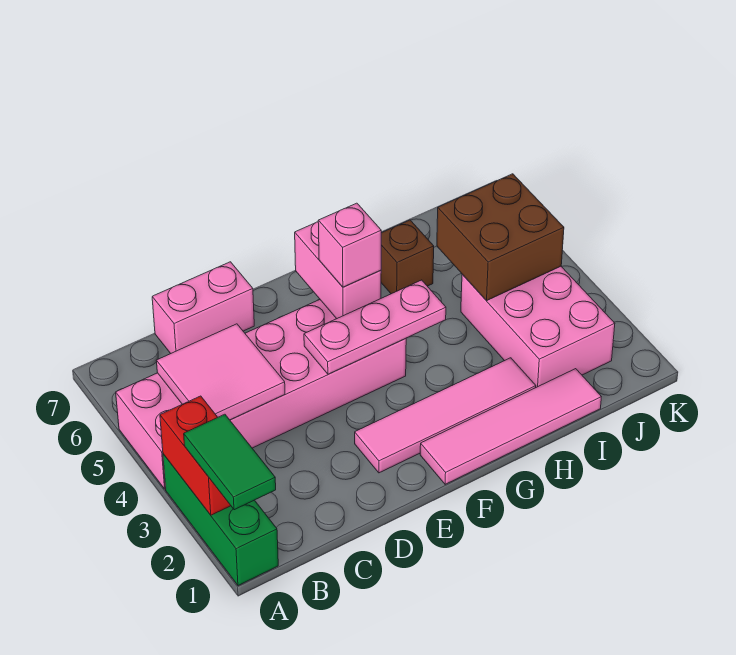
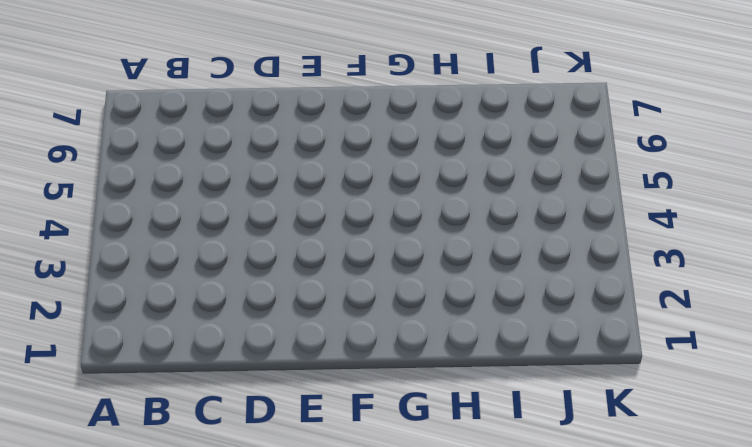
none -> green 1x3 brick [163,454,278,586]
none -> pink 2x6 brick [116,299,406,489]
none -> pink 1x2 brick [152,262,254,353]

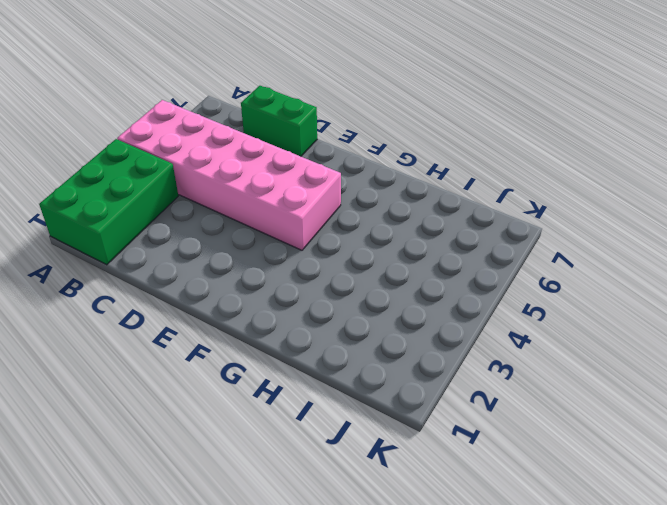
green 2x3 brick [39,139,178,265] -> green 1x3 brick [163,454,278,586]
green 1x2 brick [241,86,317,156] -> pink 1x2 brick [152,262,254,353]
none -> pink 1x4 tile [355,358,536,473]
none -> pink 1x4 tile [420,369,601,484]
none -> brown 1x1 brick [381,220,434,294]

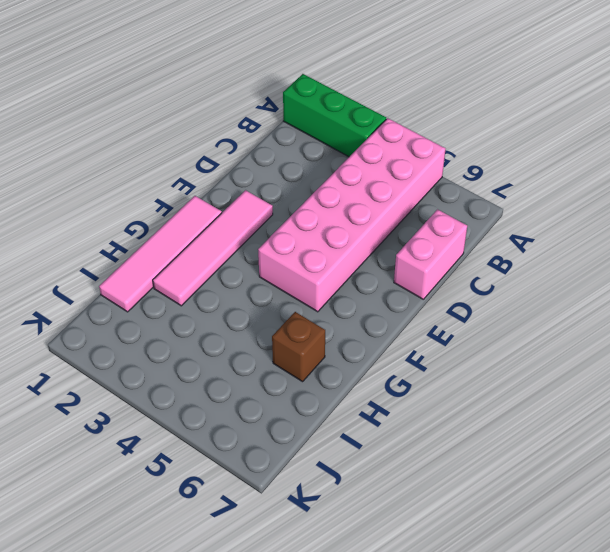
none -> pink 2x3 brick [461,266,615,387]
none -> red 1x2 brick [160,396,231,515]
none -> pink 2x2 tile [156,324,285,420]

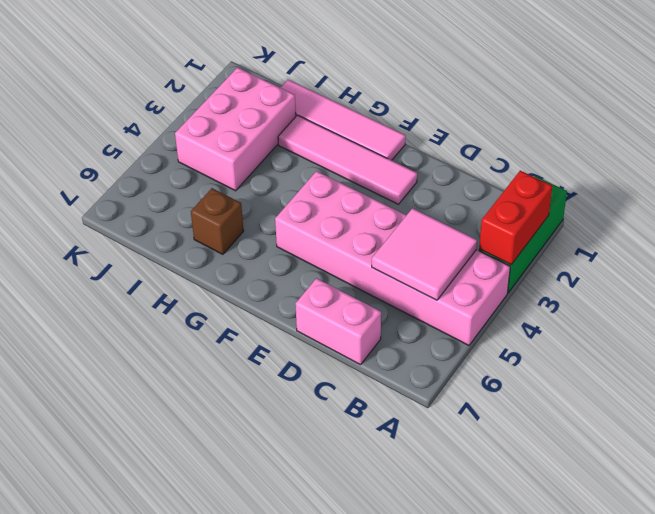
none -> pink 1x3 plate [304,280,446,374]
none -> pink 1x2 brick [295,222,381,319]
none -> brown 2x2 brick [437,174,564,301]

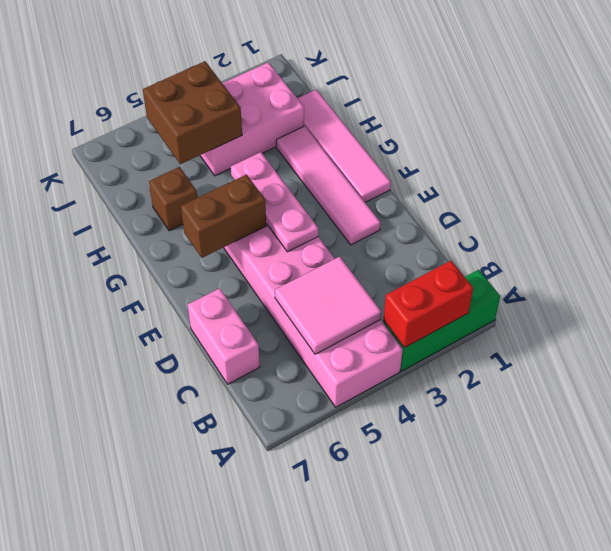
brown 1x2 brick [181,175,266,258] -> pink 1x2 brick [295,222,381,319]
none -> green 1x2 tile [184,414,276,510]
none -> pink 1x1 brick [318,203,381,287]

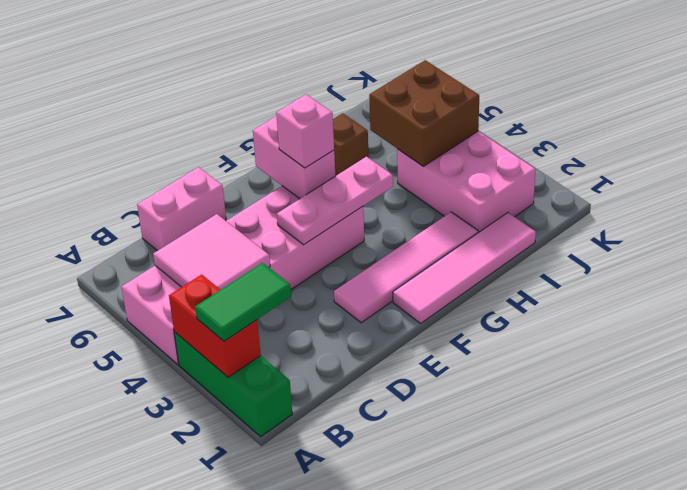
green 1x2 tile [195,263,291,341] -> green 1x2 tile turned to [184,414,276,510]

